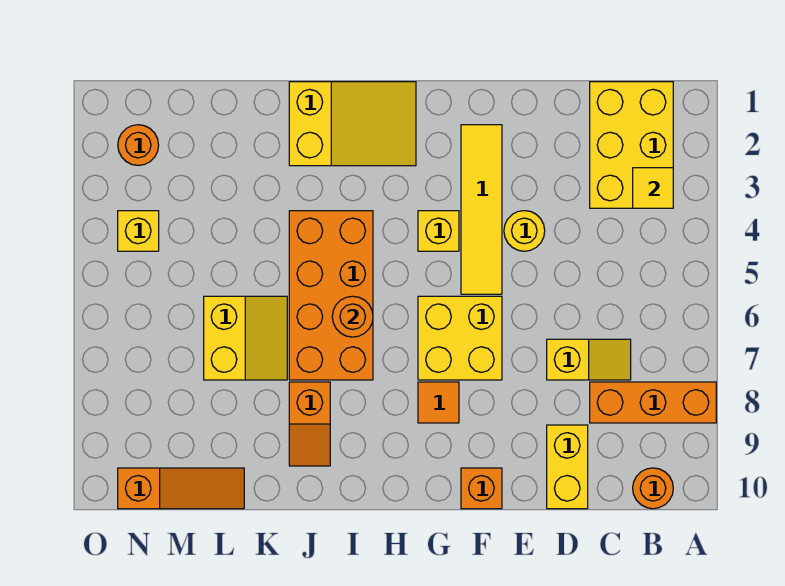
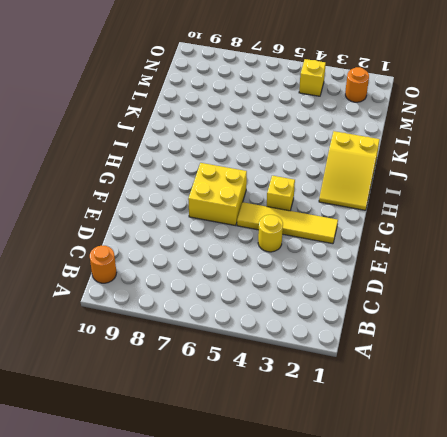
none -> orange 1x3 brick [590,382,716,423]
none -> yellow 2x3 brick [590,82,673,208]
none -> yellow 1x2 slope [547,339,631,380]

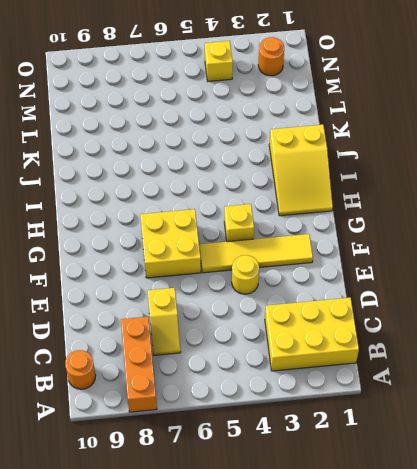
none -> yellow 1x2 brick [547,425,588,509]
none -> orange 1x1 brick [461,468,502,509]
none -> orange 1x1 tile [418,382,459,423]

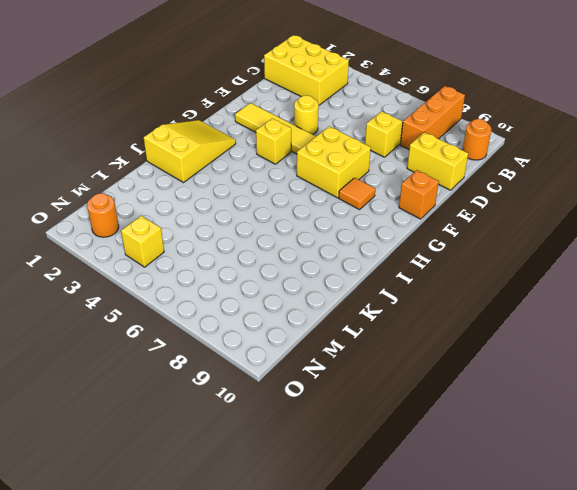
none -> orange 2x4 brick [289,211,373,380]
none -> orange 1x2 slope [289,382,330,466]
none -> yellow 2x2 slope [204,296,287,380]

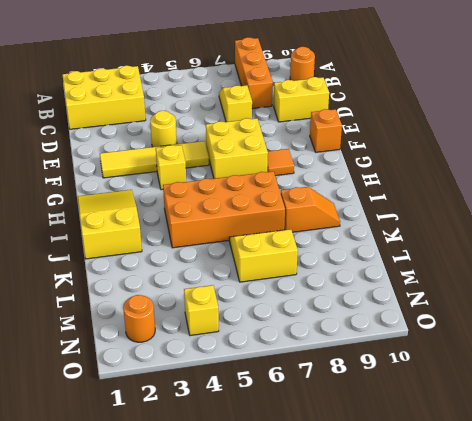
none -> orange 1x3 slope [118,468,244,509]
none -> yellow 1x1 tile [633,168,673,208]
none -> orange 1x1 round brick [332,296,373,337]

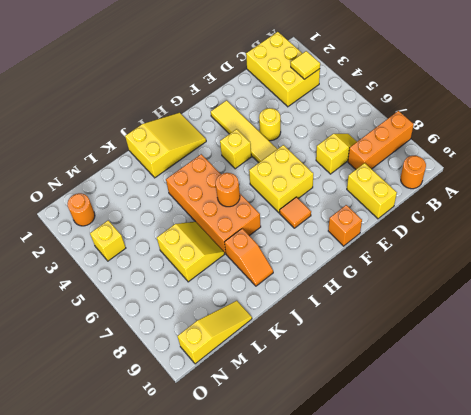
yellow 1x3 slope [178,301,252,364] -> orange 1x3 slope [118,468,244,509]

